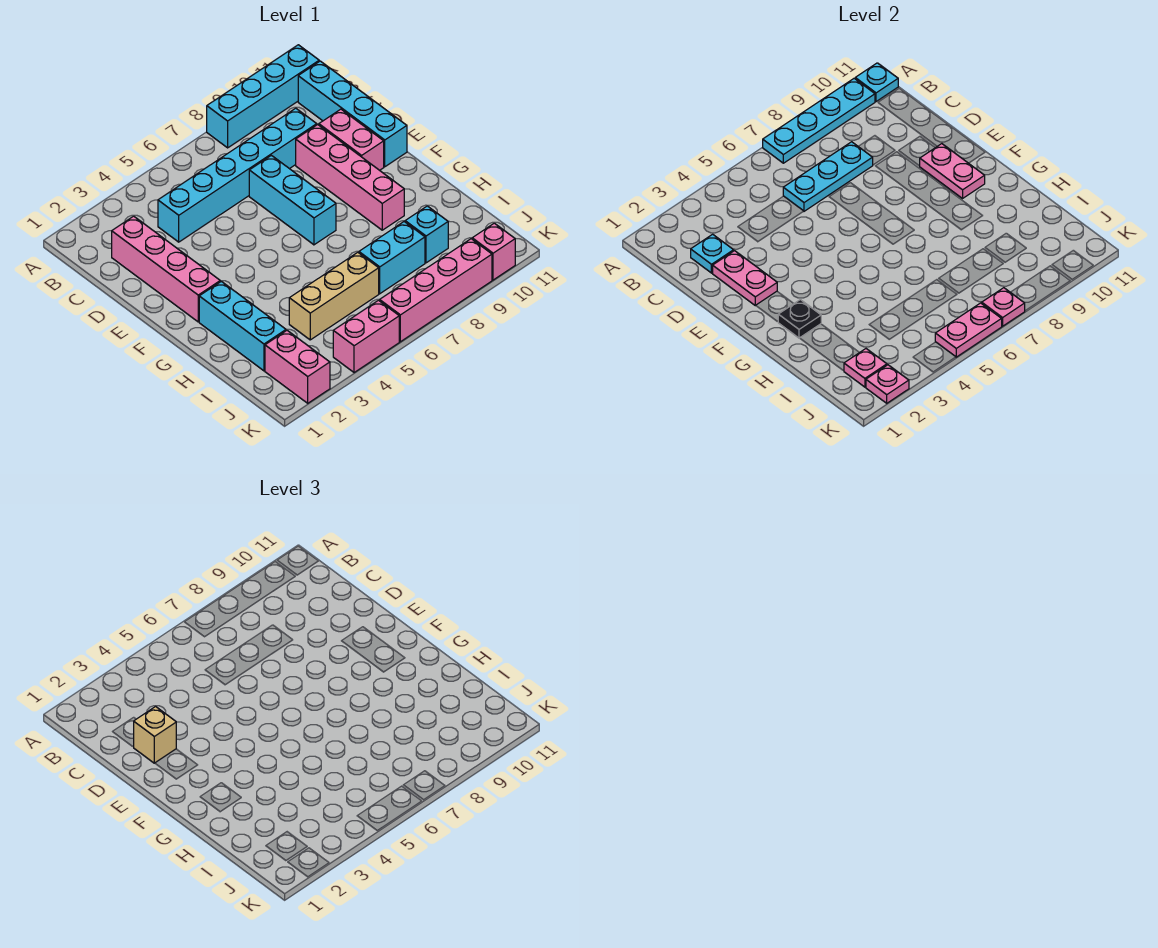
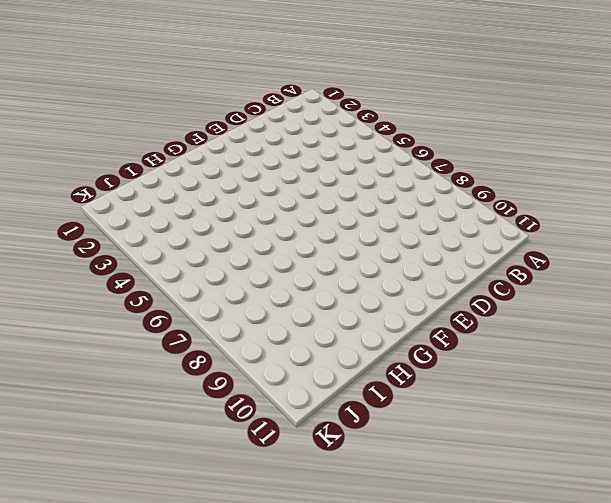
none -> cyan 1x4 brick [207,45,319,148]
none -> cyan 1x4 brick [298,61,407,167]
none -> pink 1x4 brick [112,216,220,322]

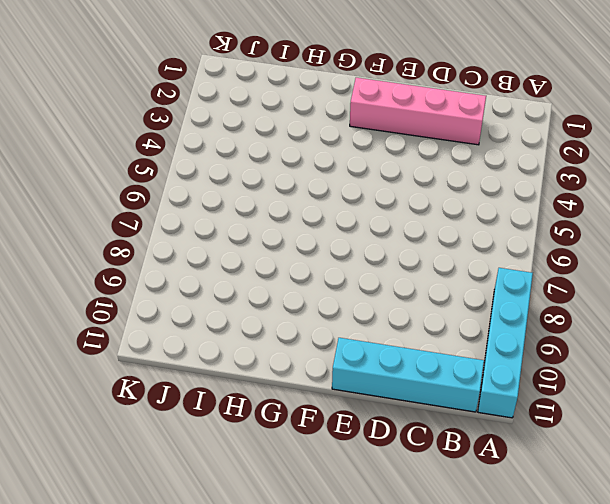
none -> cyan 1x6 brick [158,108,317,242]
none -> cyan 1x3 brick [249,155,336,245]
none -> pink 1x4 brick [296,125,404,230]

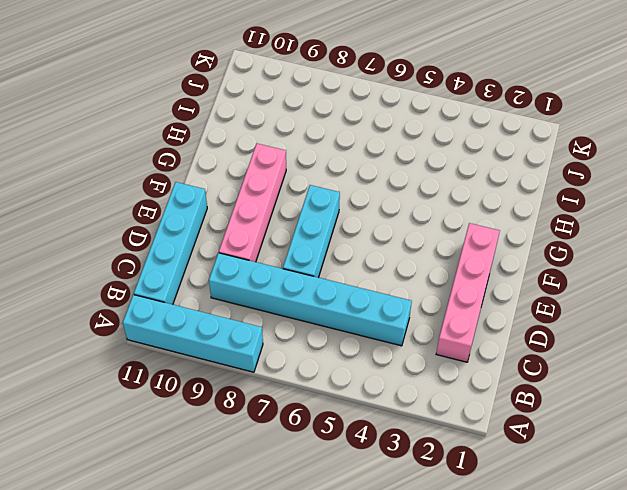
none -> pink 1x2 brick [319,109,384,170]
none -> cyan 1x3 brick [199,281,286,371]
none -> tan 1x3 brick [289,252,379,340]

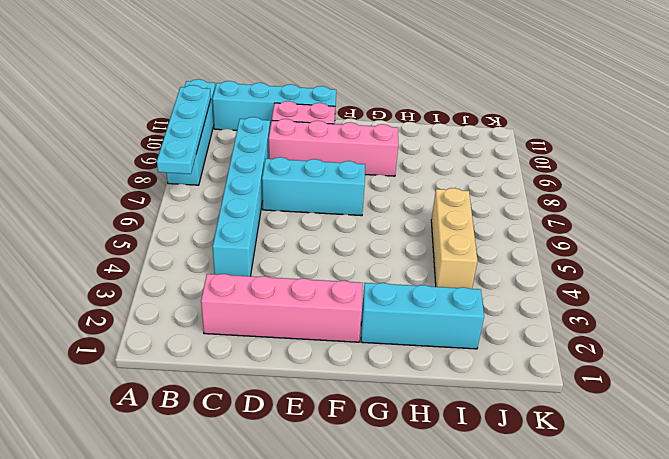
none -> cyan 1x2 brick [359,222,425,294]
none -> cyan 1x1 brick [405,206,448,263]
none -> pink 1x2 brick [265,331,330,403]

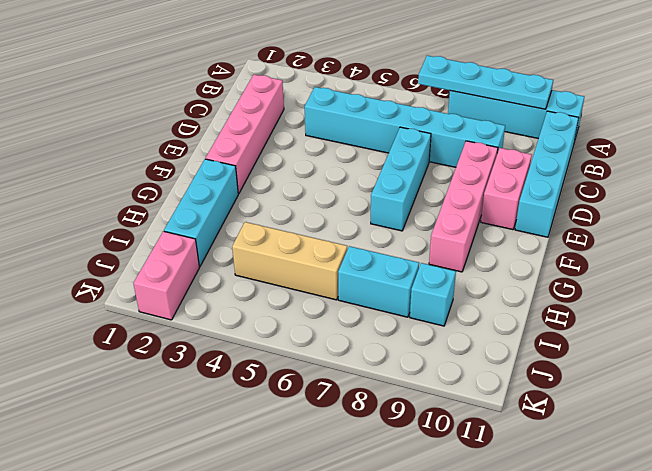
none -> pink 1x2 brick [333,300,399,373]
none -> pink 1x4 brick [380,239,492,342]
none -> pink 1x1 brick [472,223,515,280]

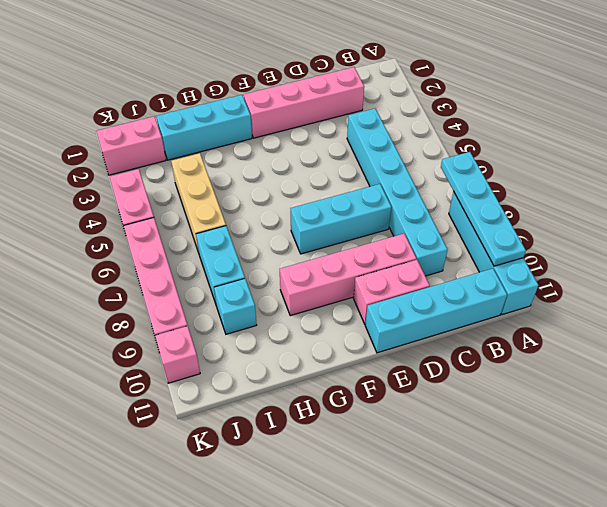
none -> cyan 1x1 plate [855,63,898,102]
none -> cyan 1x1 plate [691,234,734,273]
none -> cyan 1x3 plate [783,142,873,211]

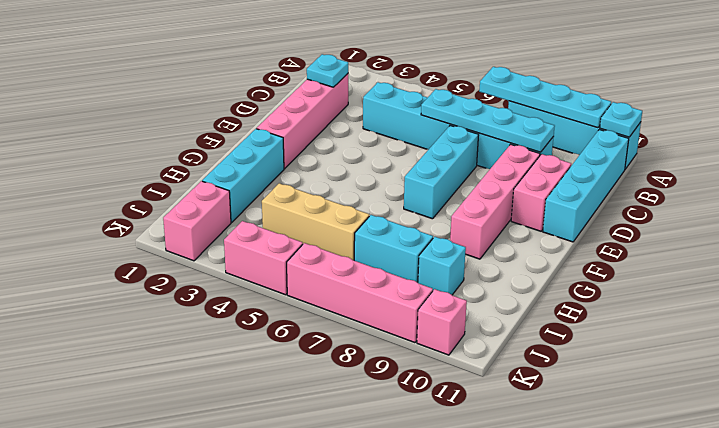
cyan 1x4 plate [421,89,555,152] -> cyan 1x3 plate [783,142,873,211]
none -> pink 1x2 plate [713,251,777,306]
none -> pink 1x2 plate [920,144,985,198]
none -> black 1x1 plate [778,300,821,338]

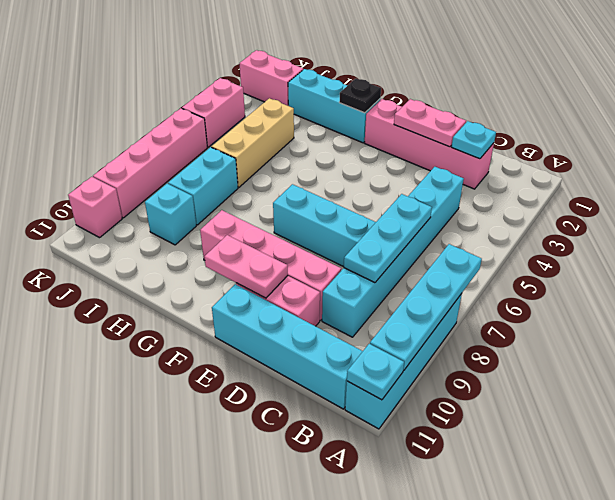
none -> pink 1x1 plate [844,349,887,387]
none -> pink 1x1 plate [866,365,909,403]
none -> pink 1x2 plate [935,303,1002,357]

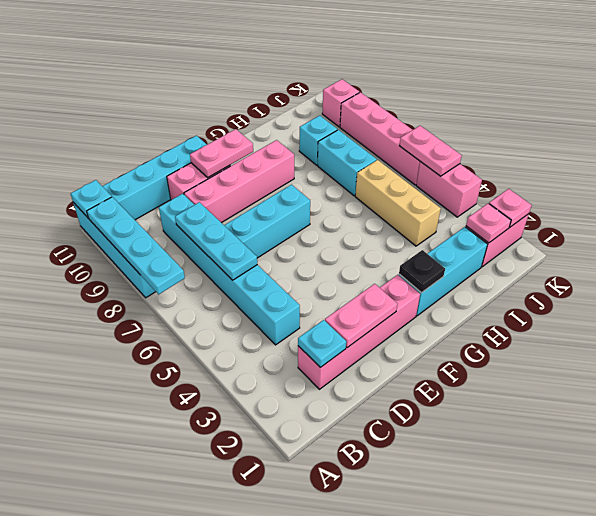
none -> pink 1x1 plate [982,288,1025,326]
none -> tan 1x1 brick [134,707,176,763]

